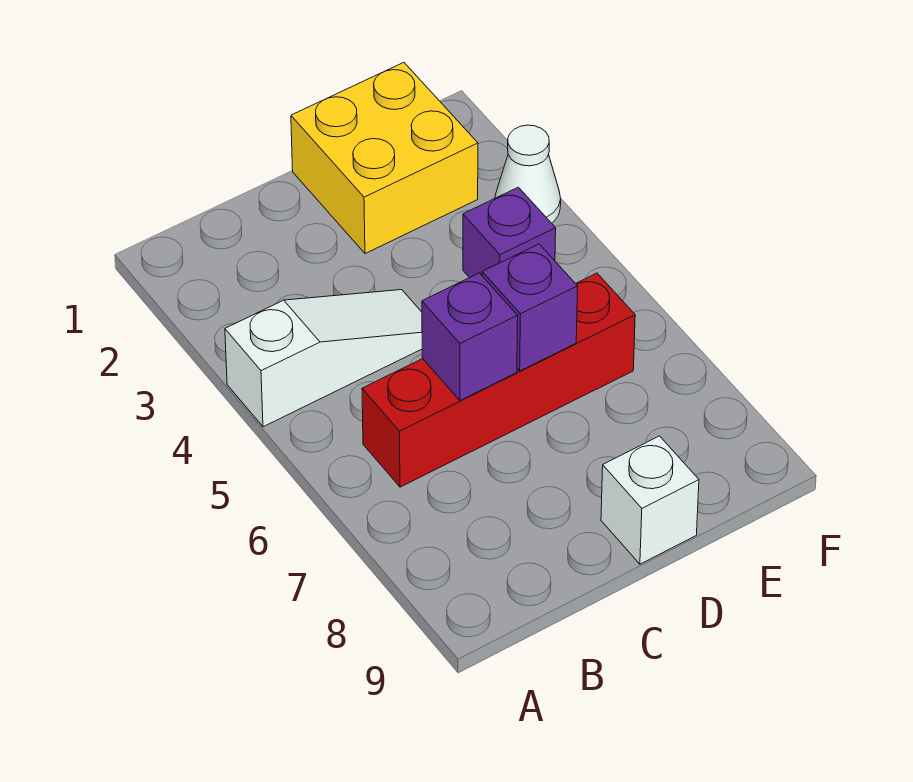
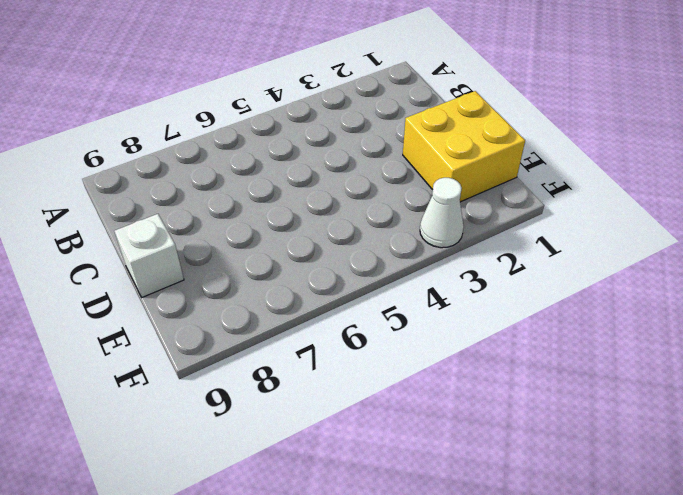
none -> white 1x3 slope [225,290,422,427]
none -> red 1x4 brick [362,273,635,487]

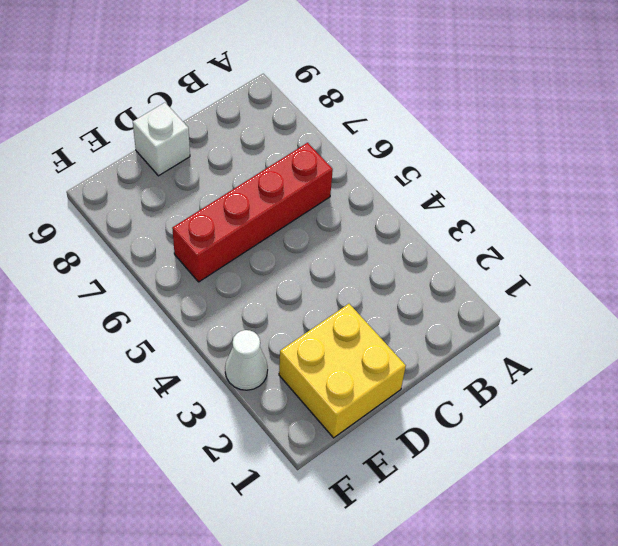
none -> white 1x3 slope [225,290,422,427]
none -> purple 1x1 brick [463,187,556,278]

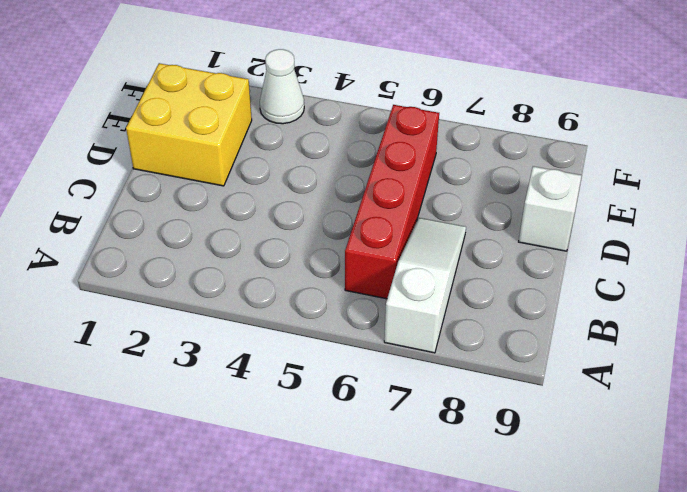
white 1x3 slope [384,218,466,353] -> white 1x3 slope moved to [225,290,422,427]
none -> purple 1x1 brick [463,187,556,278]
none -> purple 1x1 brick [422,273,518,401]

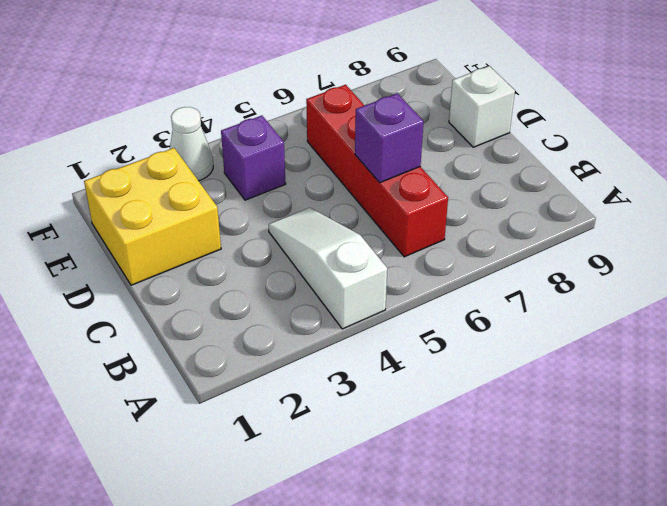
none -> purple 1x1 brick [482,244,578,371]

